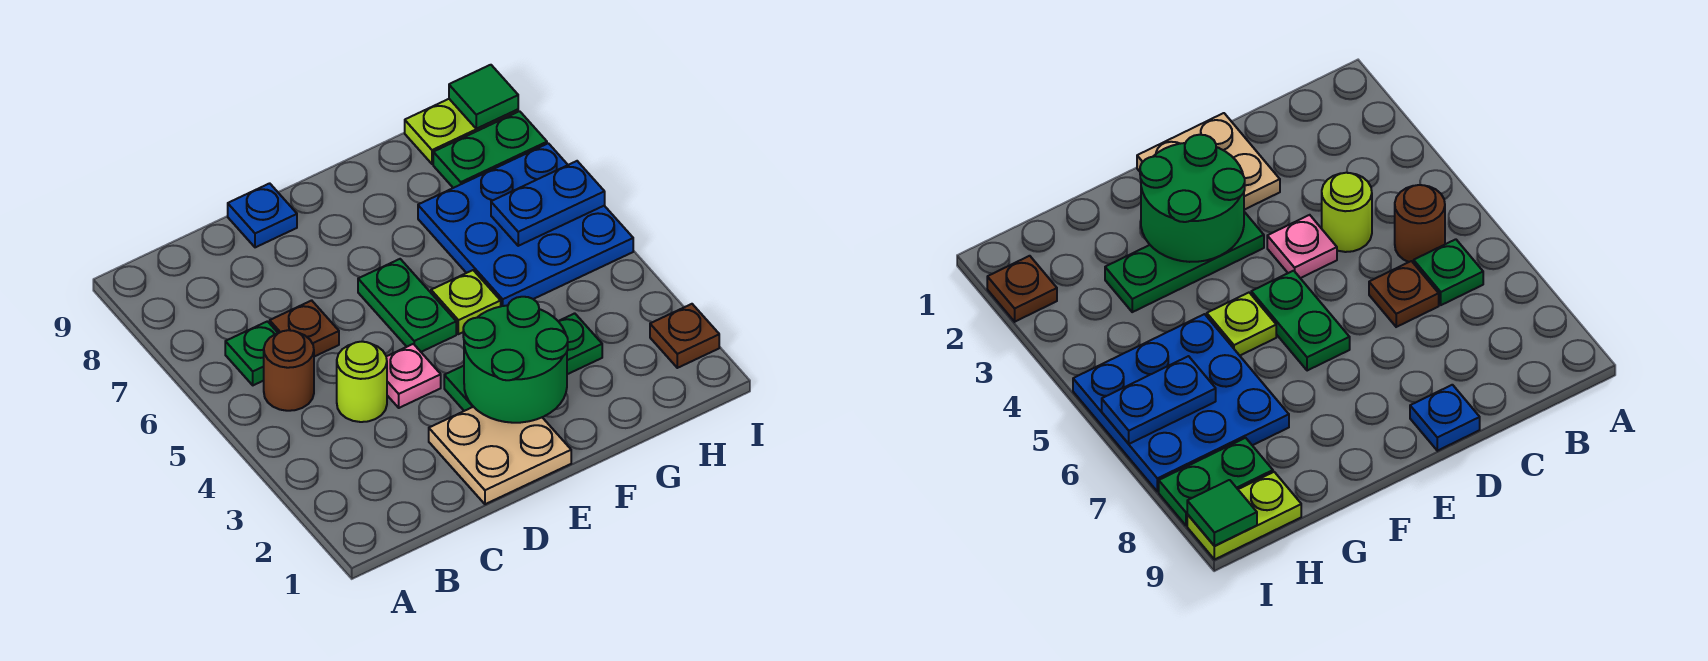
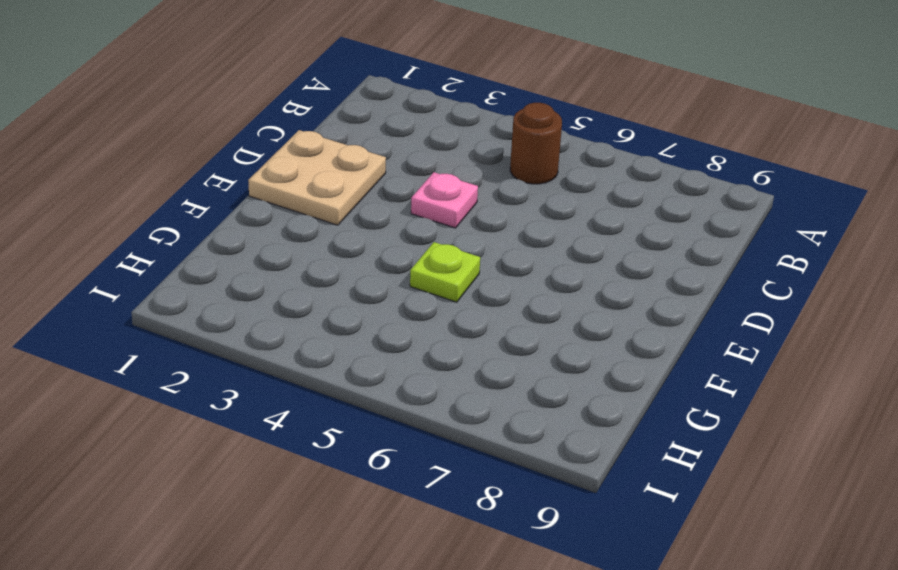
none -> green 1x1 plate [225,321,278,385]
none -> lime 1x1 round brick [337,342,387,422]
none -> brown 1x1 plate [270,300,339,357]

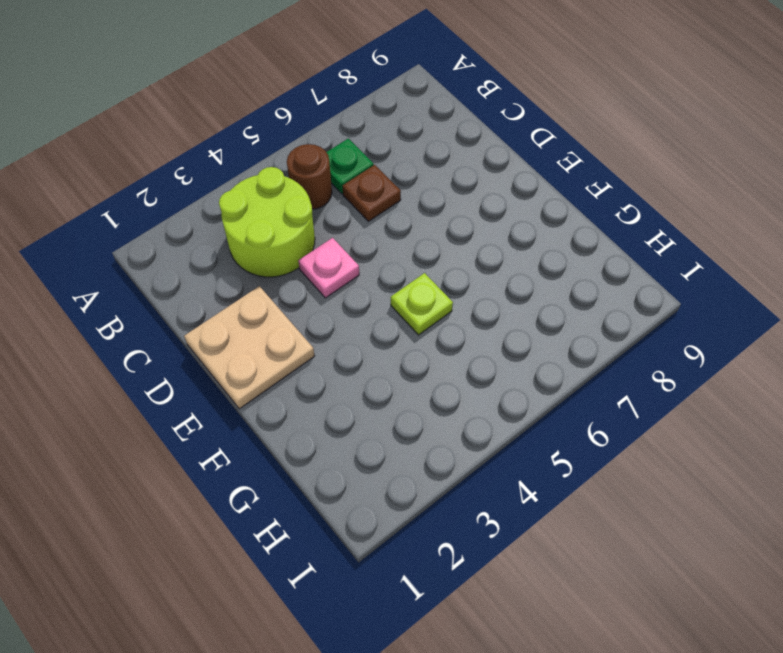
lime 2x2 round brick [219,167,315,277] -> lime 1x1 round brick [337,342,387,422]
none -> blue 1x1 plate [228,183,297,247]
none -> green 1x3 plate [444,313,602,411]
none -> green 1x2 plate [358,259,456,352]

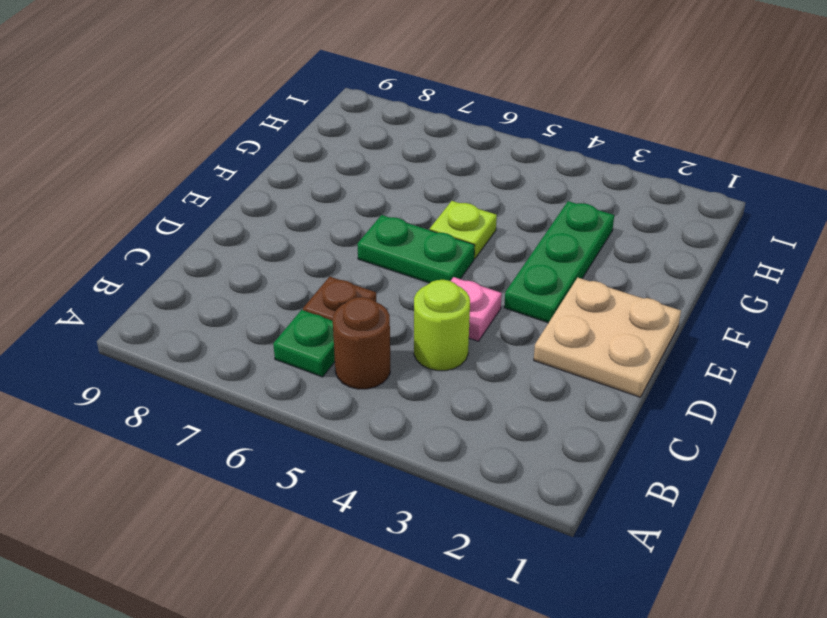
none -> blue 1x1 plate [228,183,297,247]
none -> blue 3x3 plate [418,143,633,306]
none -> green 1x2 plate [433,111,547,188]

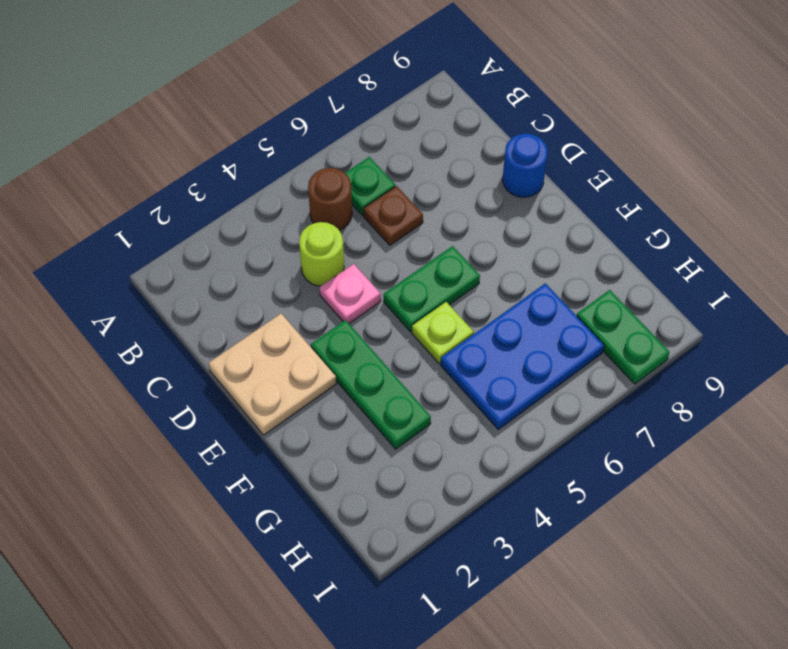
blue 1x1 round brick [502,133,548,197] -> blue 1x1 plate [228,183,297,247]
blue 2x3 plate [441,283,604,429] -> blue 3x3 plate [418,143,633,306]
none -> lime 1x2 plate [405,99,518,164]
none -> brown 1x1 plate [650,304,719,368]
none -> green 2x2 round brick [463,297,568,423]

